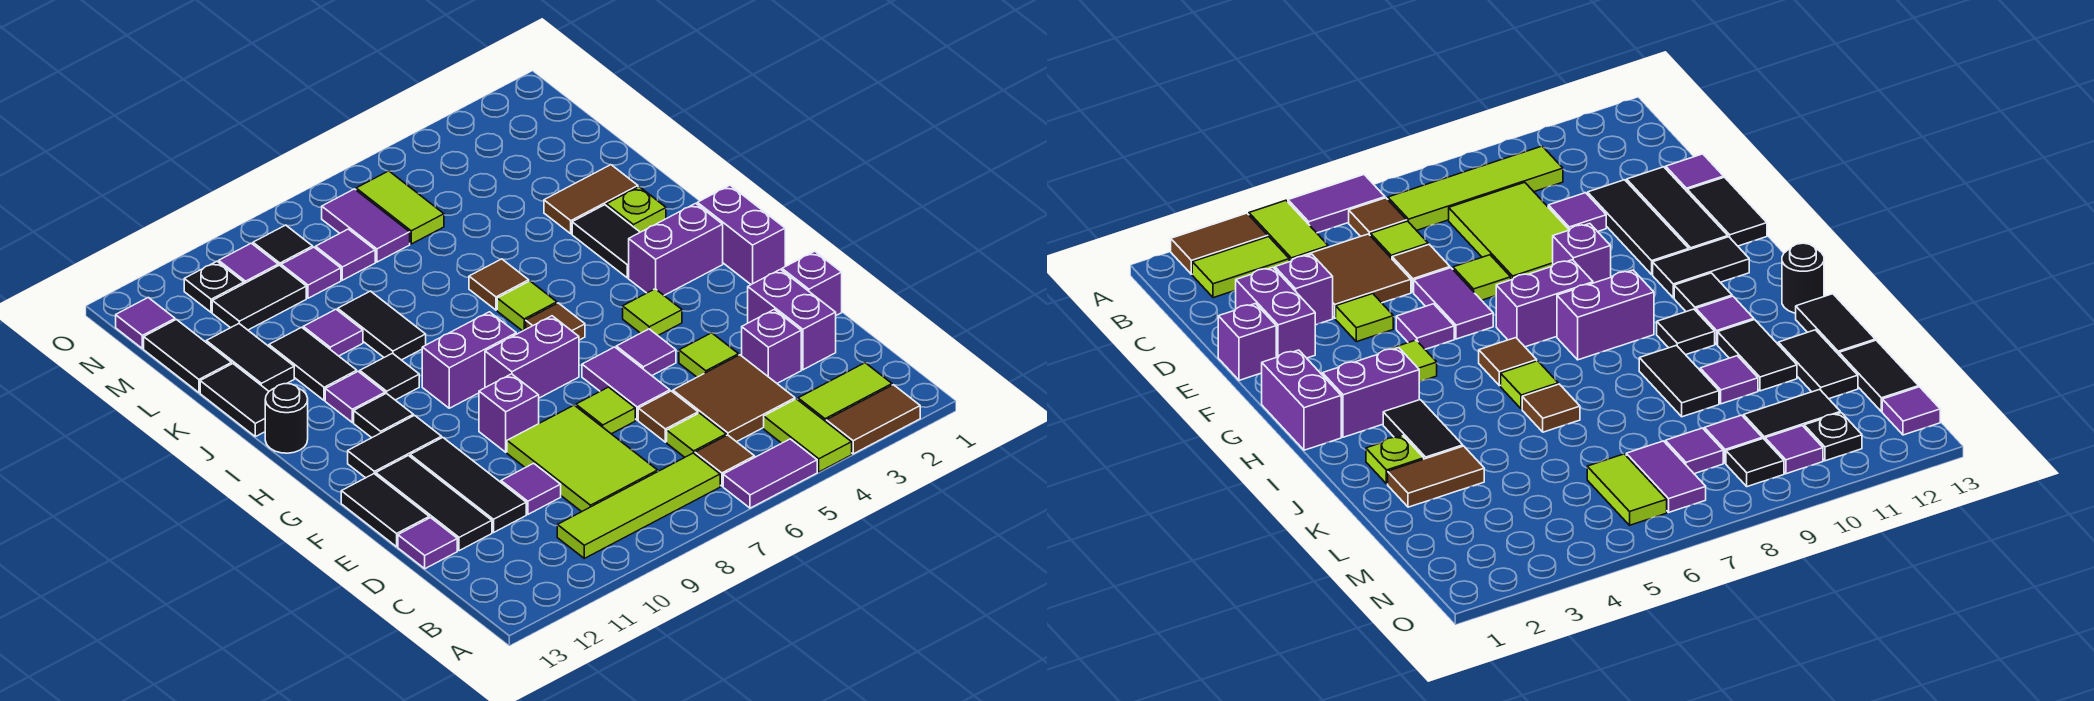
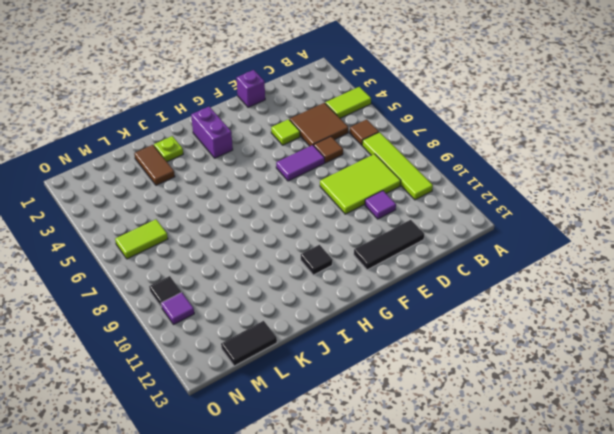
none -> brown 1x2 tile [826,385,920,454]
none -> purple 1x2 tile [723,439,817,508]
none -> lime 1x2 tile [798,363,892,421]
none -> lime 1x1 tile [667,413,726,457]

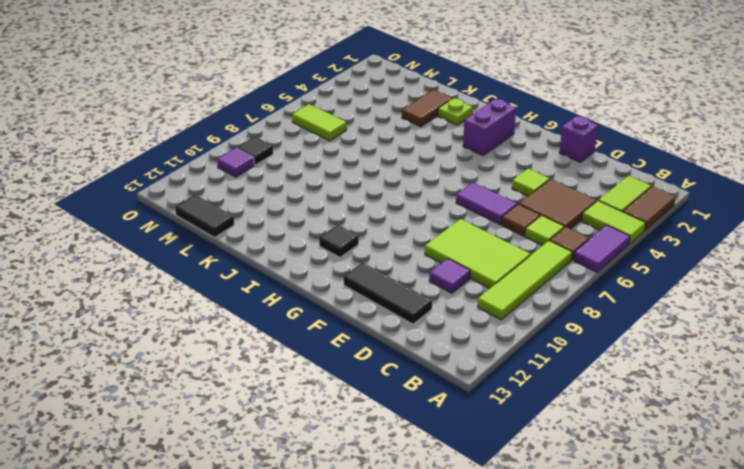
none -> purple 1x2 brick [748,269,836,370]
none -> purple 1x1 brick [742,309,801,383]
none -> black 1x3 tile [410,438,526,532]
none -> purple 1x1 tile [398,518,457,569]

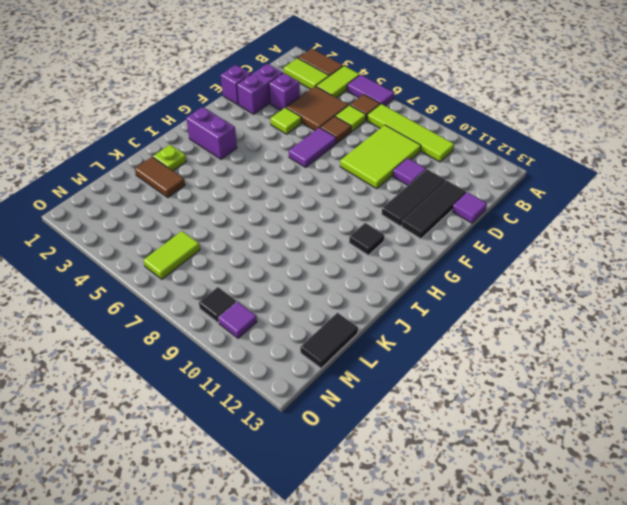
none -> lime 1x1 tile [576,387,635,434]
none -> black 1x2 tile [341,474,429,547]
none -> purple 1x1 tile [616,329,676,376]
none -> purple 1x1 brick [479,374,539,452]

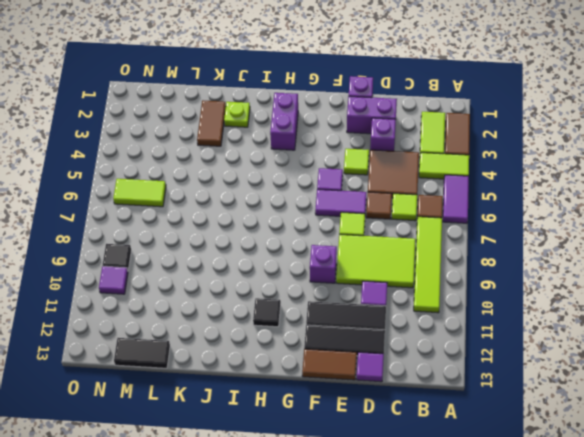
brown 1x2 tile [302,349,357,380] -> black 1x2 tile [341,474,429,547]
none -> purple 1x2 brick [697,185,785,284]
none -> lime 1x1 tile [623,289,682,335]
none -> purple 1x2 brick [485,316,579,398]
none -> black 1x2 tile [348,415,442,478]

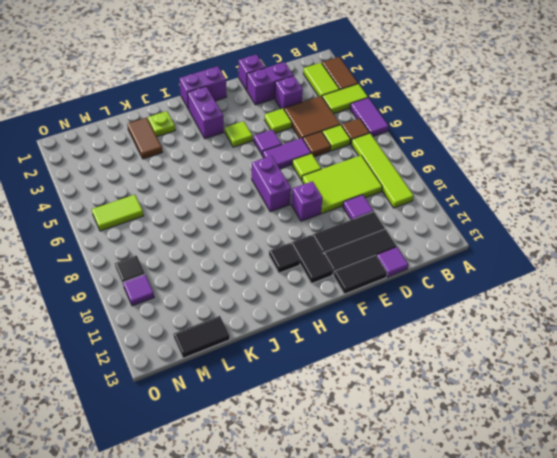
none -> brown 1x1 tile [526,303,585,340]
none -> purple 1x2 brick [422,312,516,408]
none -> black 1x2 tile [572,205,640,278]
none -> lime 1x1 tile [497,281,557,331]

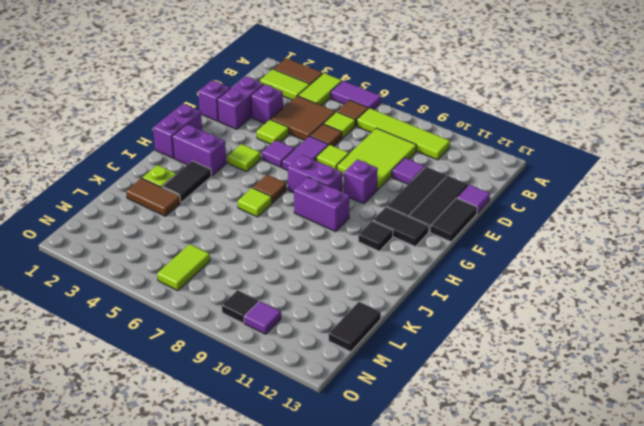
none -> black 1x1 tile [360,353,419,400]
none -> purple 1x1 tile [325,372,385,422]
none -> black 1x1 round brick [265,384,308,453]
none -> brown 1x1 tile [469,259,529,310]

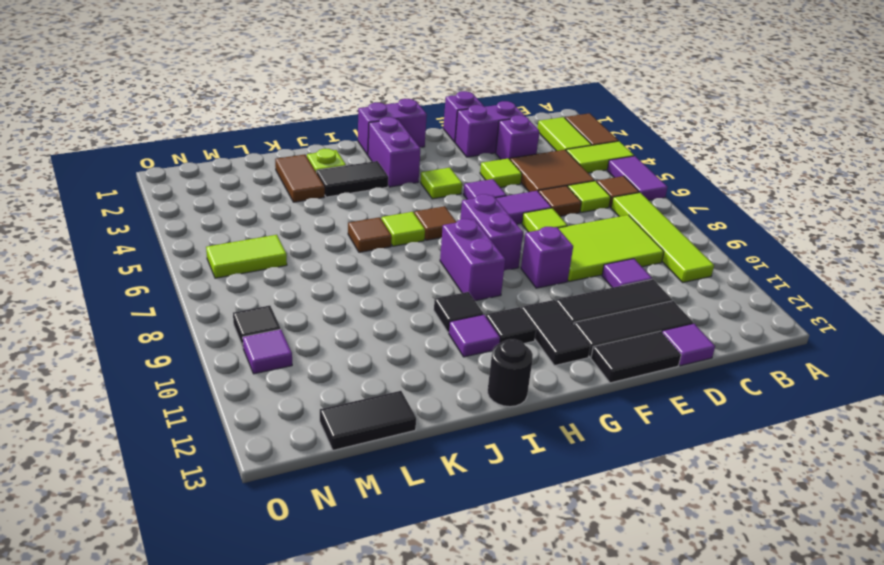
none -> black 1x2 tile [338,291,426,360]
none -> black 1x2 tile [269,327,357,400]
none -> black 1x2 tile [200,364,269,437]
none -> purple 1x1 tile [303,309,363,356]

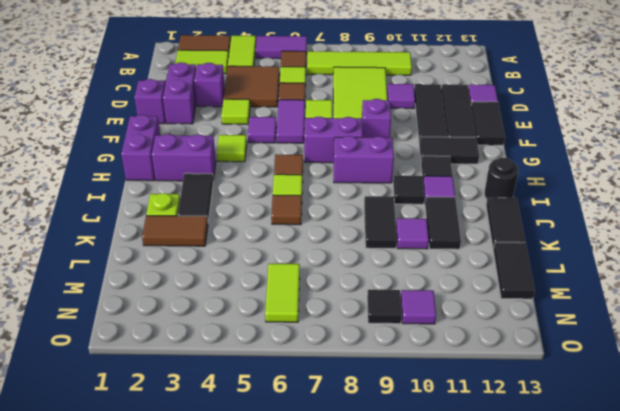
none -> black 1x2 tile [206,324,294,391]
none -> purple 1x2 tile [322,189,410,262]
none -> purple 1x1 tile [316,229,375,280]
none -> purple 1x1 tile [281,247,341,298]

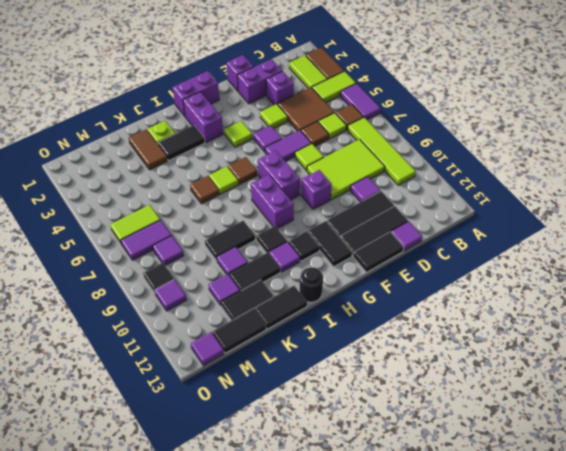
purple 1x1 tile [208,274,240,305] -> purple 1x1 tile moved to [281,247,341,298]
none -> black 1x2 tile [212,265,306,330]
none -> black 1x1 plate [184,261,244,312]

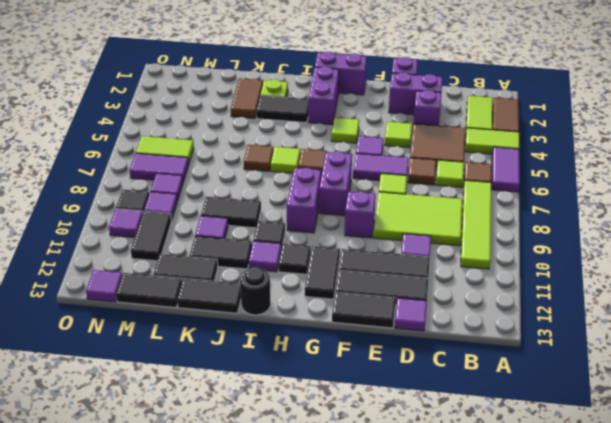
none -> black 1x1 plate [184,261,244,312]

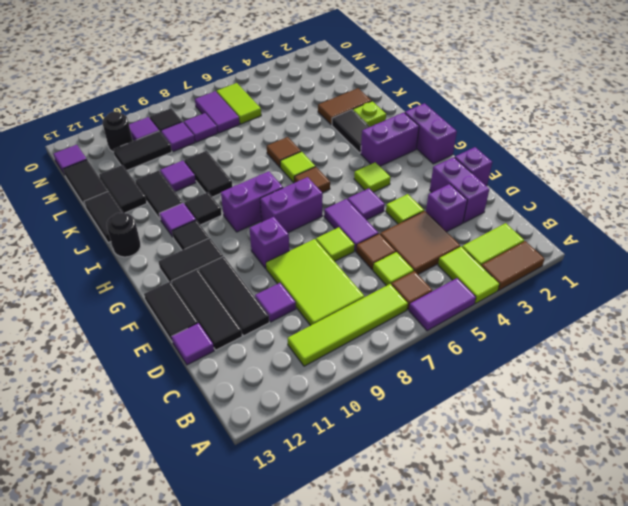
black 1x1 round brick [102,112,133,152] -> black 1x1 plate [184,261,244,312]

